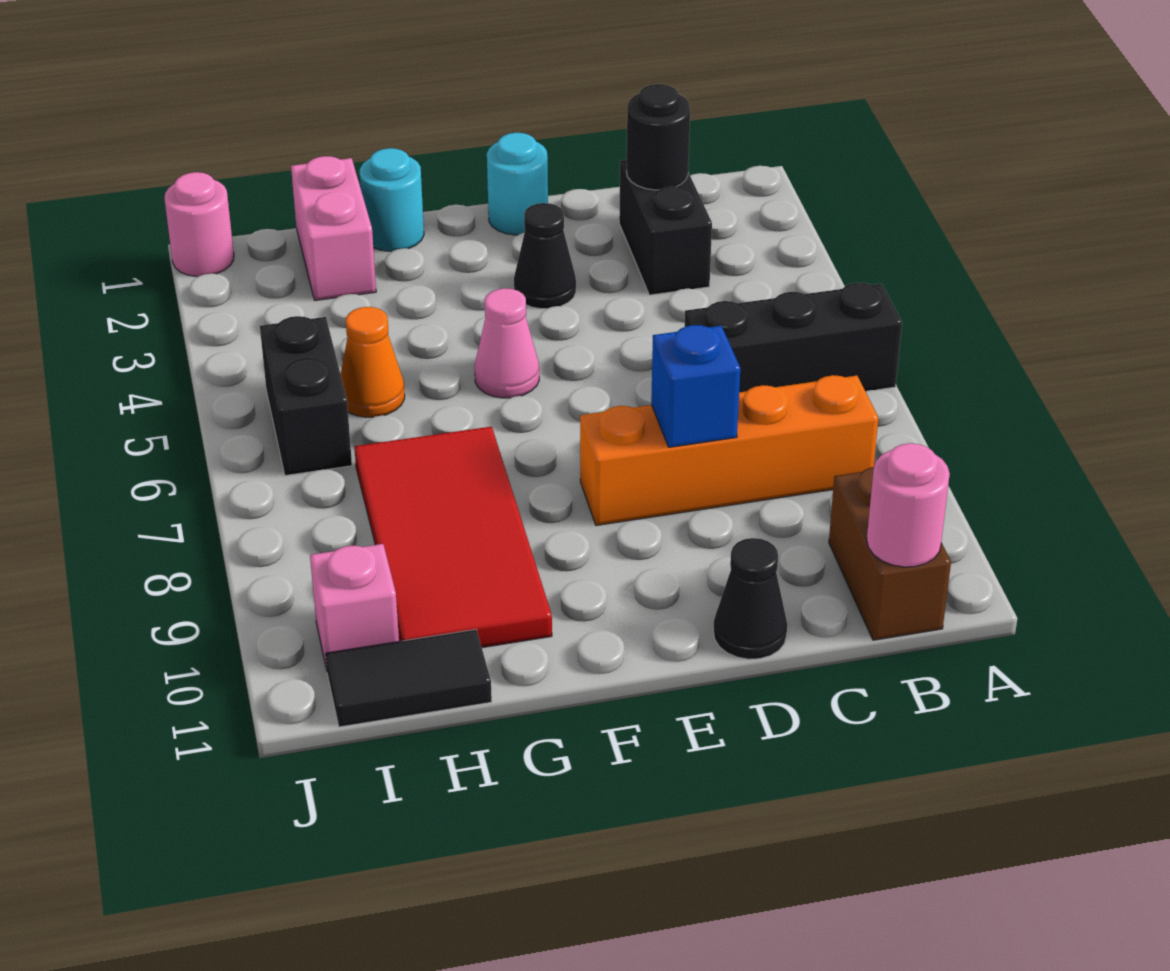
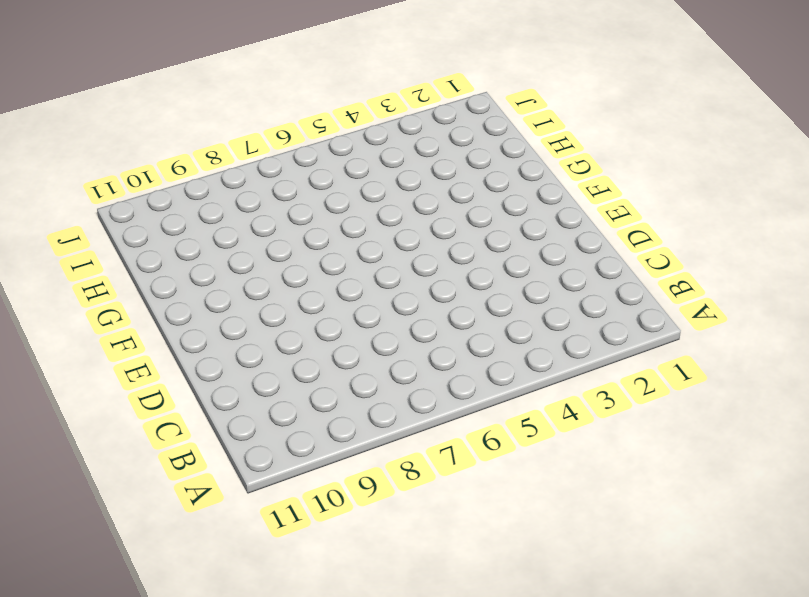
none -> black 1x3 brick [685,283,902,392]
none -> orange 1x4 brick [580,375,878,525]
none -> brown 1x2 brick [829,467,951,640]

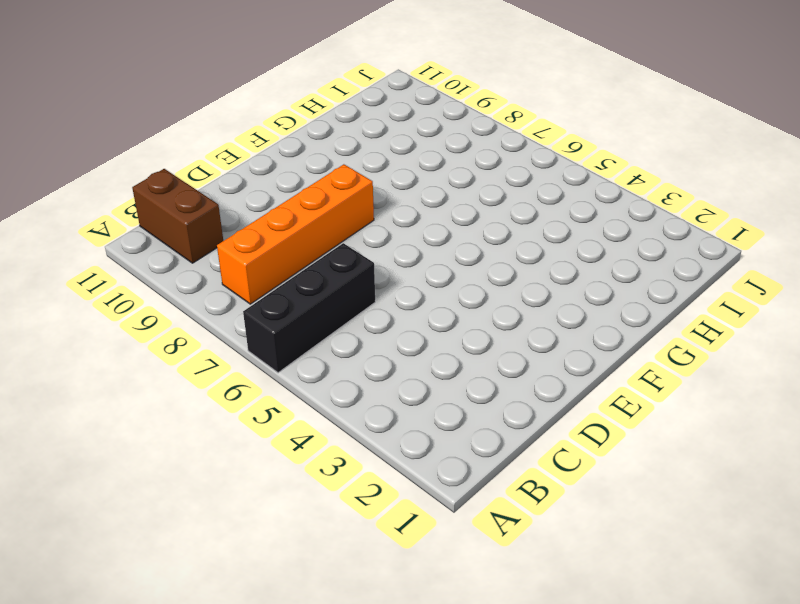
none -> black 1x2 brick [619,160,712,295]
none -> black 1x1 cone [713,538,787,659]
none -> cyan 1x1 round brick [487,133,548,235]

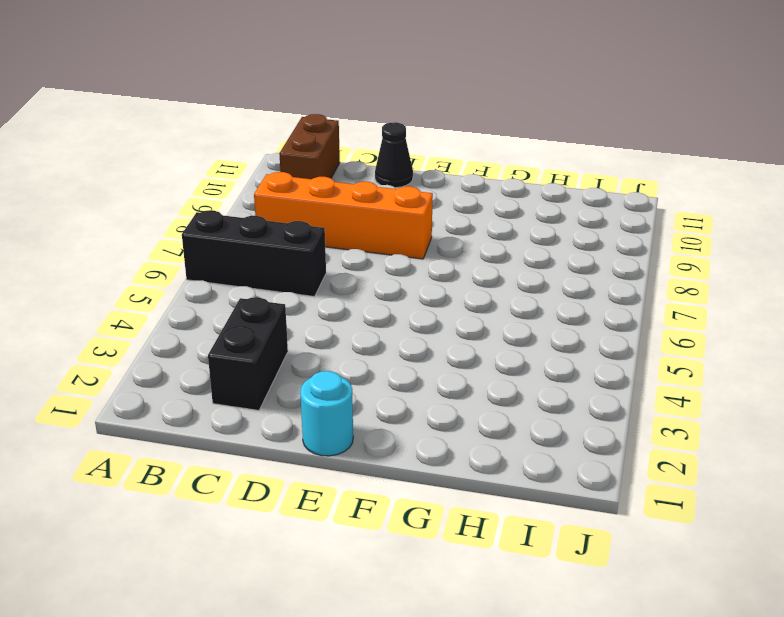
none -> black 1x1 cone [514,203,576,309]
none -> pink 1x1 cone [475,288,539,398]
none -> cyan 1x1 round brick [360,148,424,251]

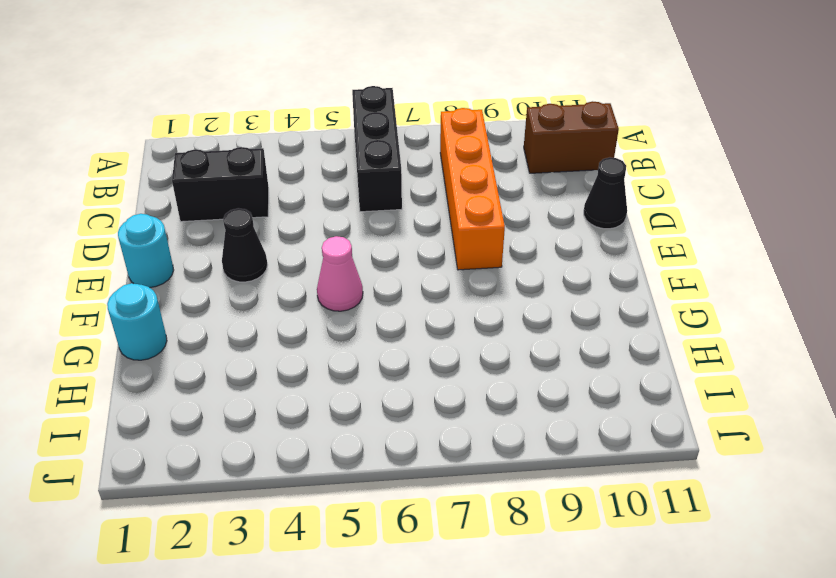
none -> red 2x4 tile [354,427,552,648]
none -> pink 1x2 brick [291,156,376,300]
none -> orange 1x1 cone [341,307,405,417]

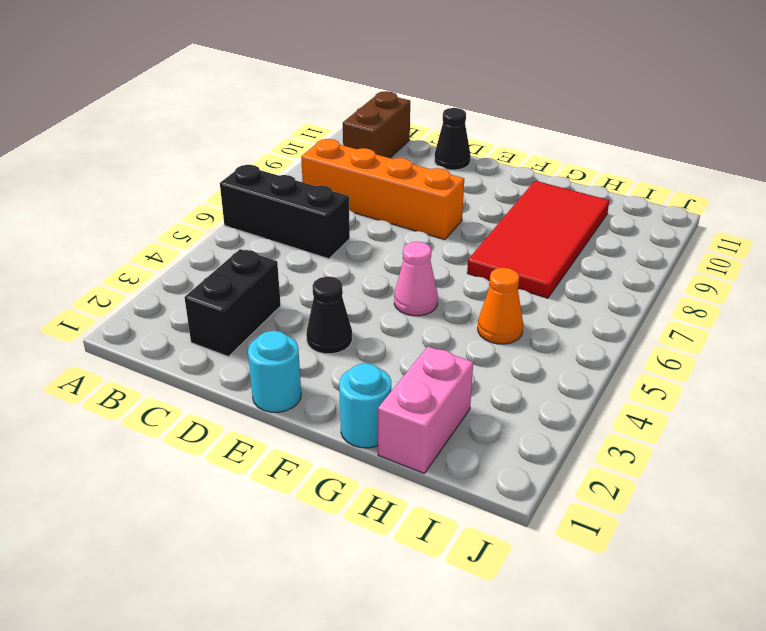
none -> black 1x2 tile [326,629,492,727]
none -> black 1x2 brick [260,316,352,476]
none -> pink 1x1 brick [310,544,399,670]

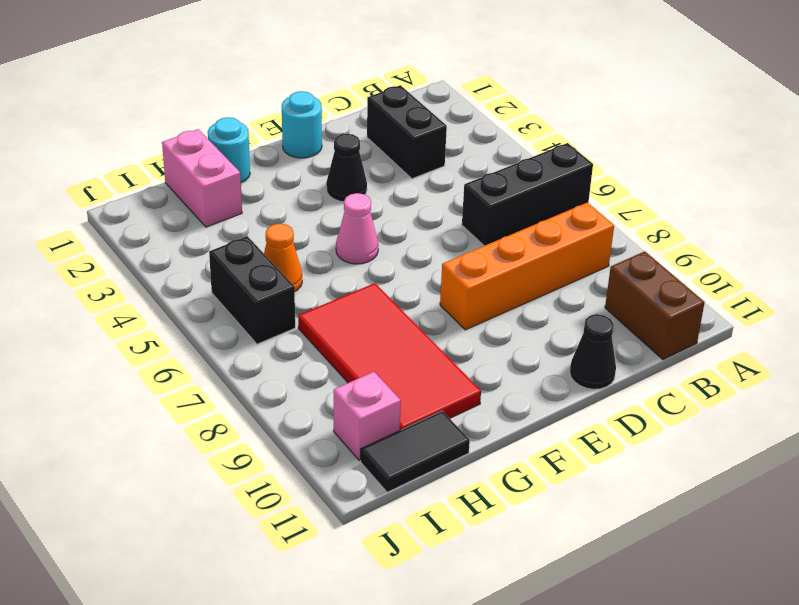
none -> pink 1x1 round brick [165,172,234,277]
none -> pink 1x1 round brick [867,443,950,567]
none -> black 1x1 round brick [627,84,690,190]

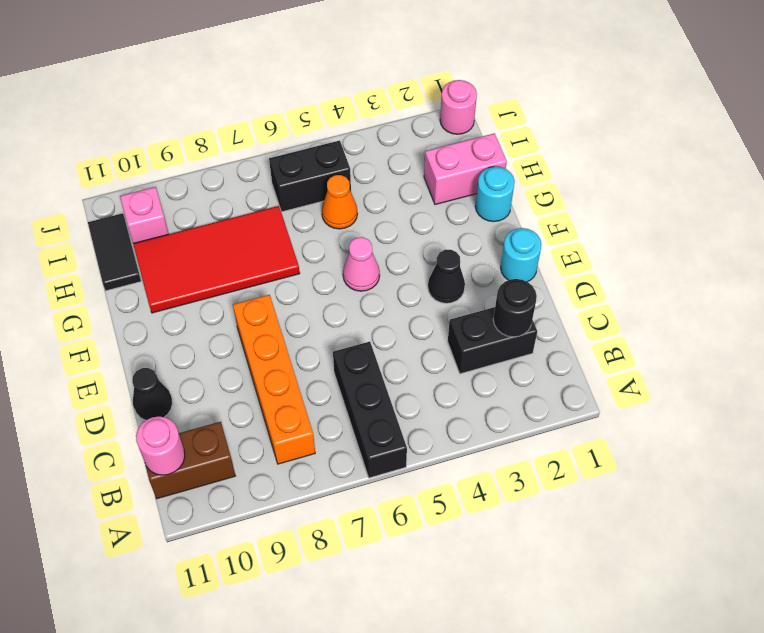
none -> blue 1x1 brick [651,325,740,447]

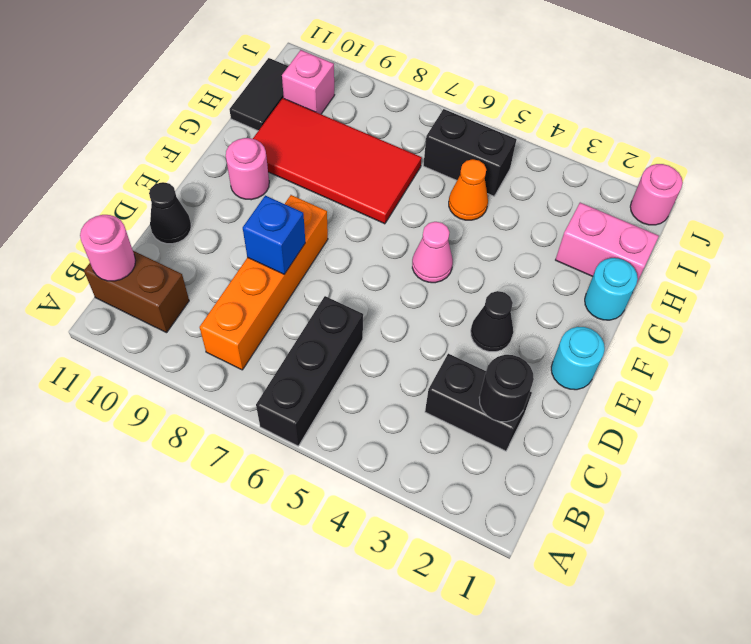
pink 1x1 round brick [226,138,269,200] -> none

